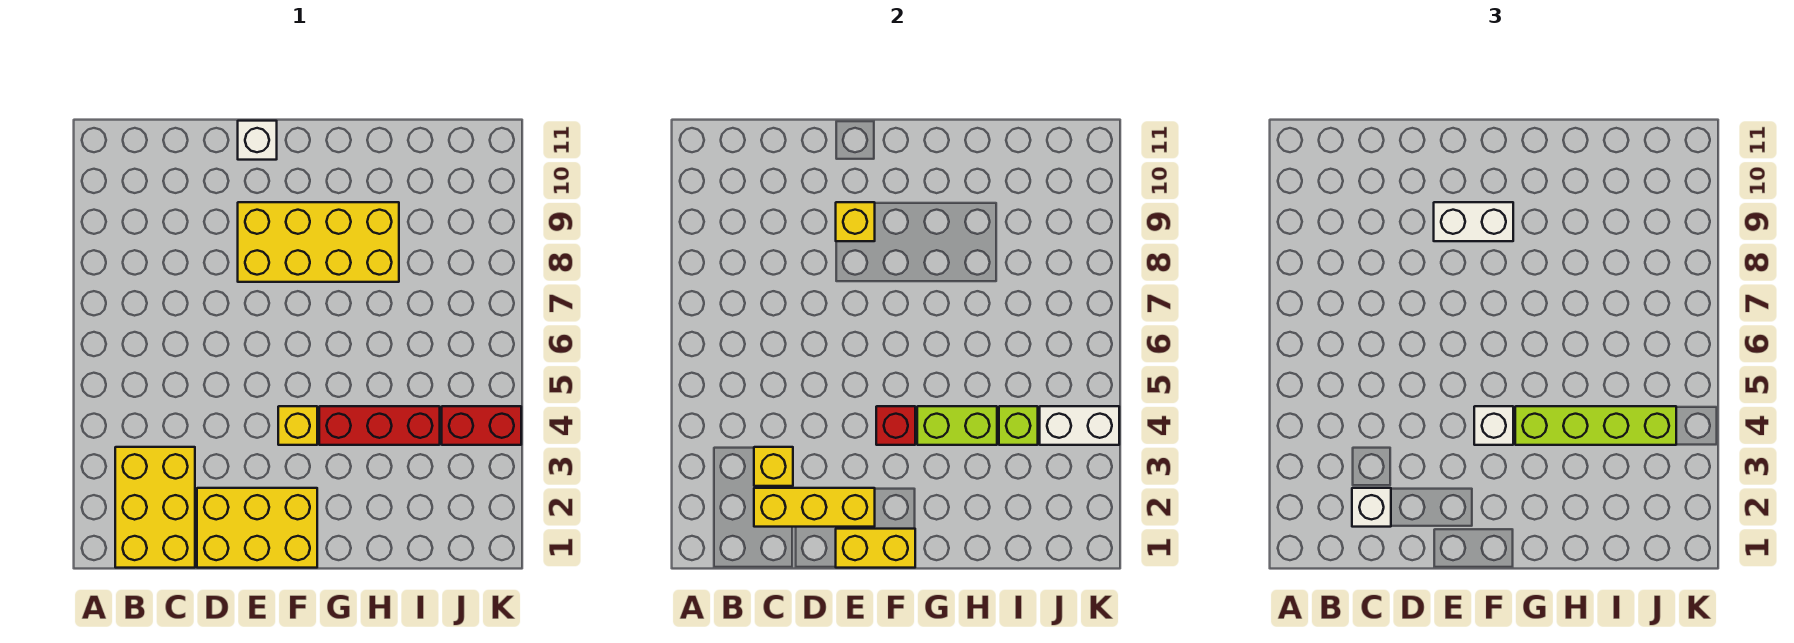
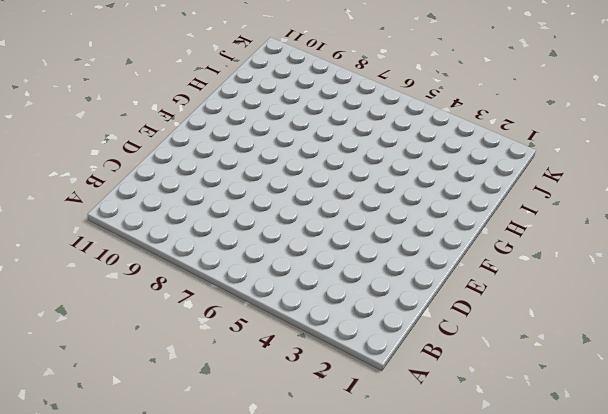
none -> yellow 2x3 brick [115,447,195,568]
none -> yellow 2x3 brick [197,488,317,568]
none -> yellow 2x4 brick [238,202,399,282]

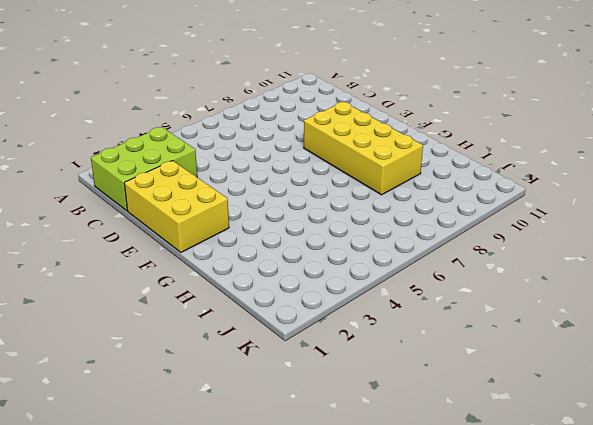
lime 2x3 brick [91,127,197,211] -> yellow 2x3 brick [115,447,195,568]
none -> white 1x1 brick [238,121,277,160]
none -> yellow 1x1 brick [278,406,317,445]
none -> red 1x3 brick [319,406,440,445]

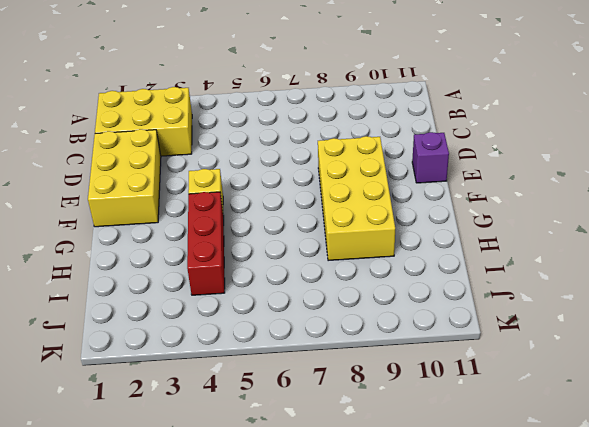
purple 1x1 brick [412,132,449,183] -> white 1x1 brick [238,121,277,160]
none -> red 1x2 brick [442,406,521,445]
none -> yellow 1x3 brick [754,488,875,527]
none -> yellow 1x1 brick [754,447,793,486]

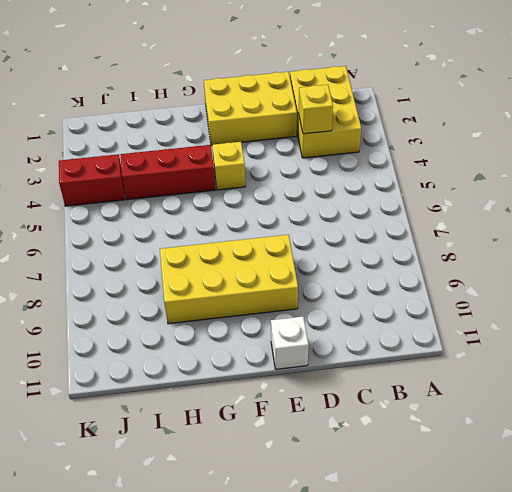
none -> yellow 1x3 brick [754,488,875,527]
none -> yellow 1x2 brick [836,529,915,568]
none -> yellow 1x1 brick [836,202,875,241]

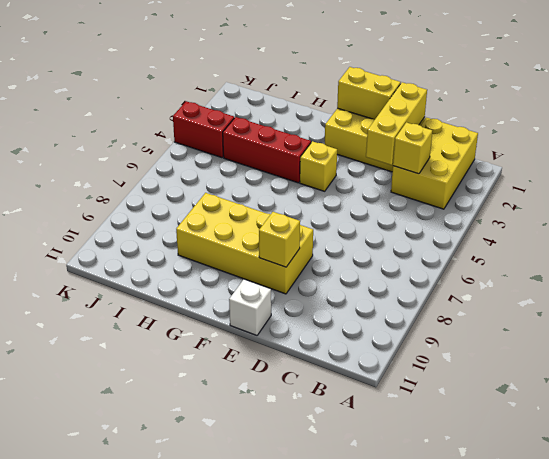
yellow 1x3 brick [366,82,427,165] -> yellow 1x3 brick turned to [754,488,875,527]
none -> red 1x1 brick [876,406,915,445]
none -> lime 1x2 brick [917,406,997,445]
none -> lime 1x1 brick [999,406,1038,445]

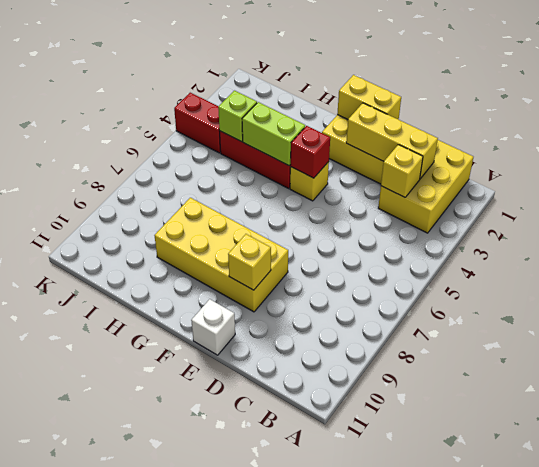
none -> white 1x2 brick [1040,406,1119,445]
none -> white 1x1 brick [1352,488,1391,527]
none -> white 1x2 brick [1434,202,1513,241]

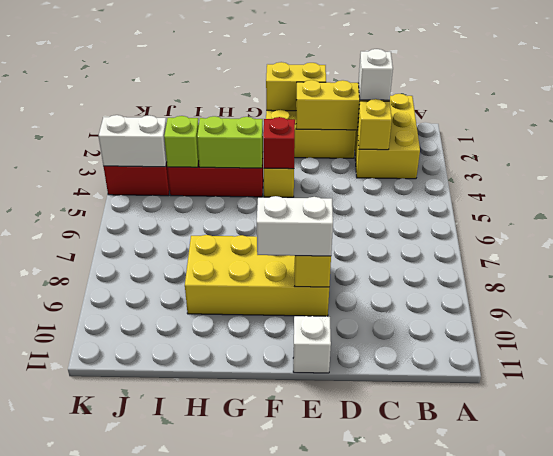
none -> white 1x1 brick [1474,406,1513,445]
none -> lime 1x4 brick [1515,406,1676,445]

